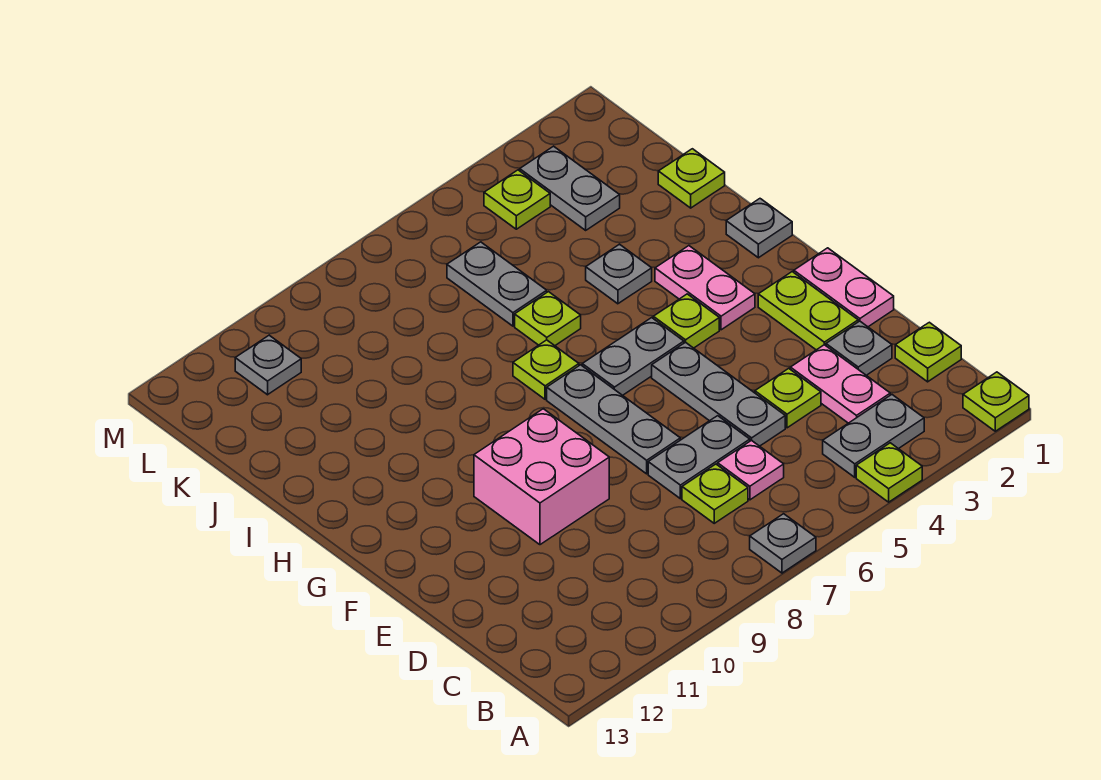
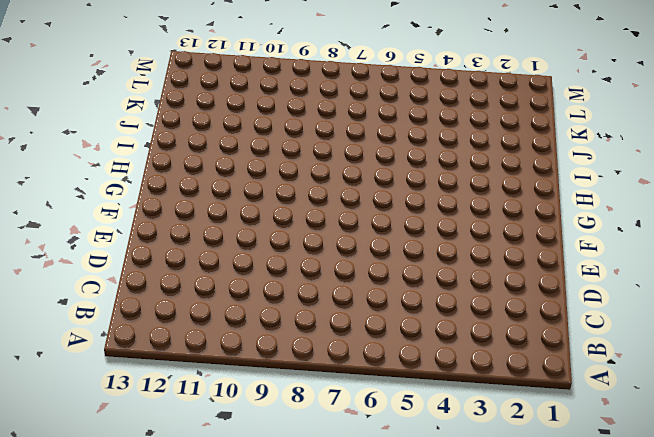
none -> lime 1x1 plate [963,372,1029,431]
none -> lime 1x1 plate [856,443,922,502]
none -> grey 1x1 plate [750,514,816,573]

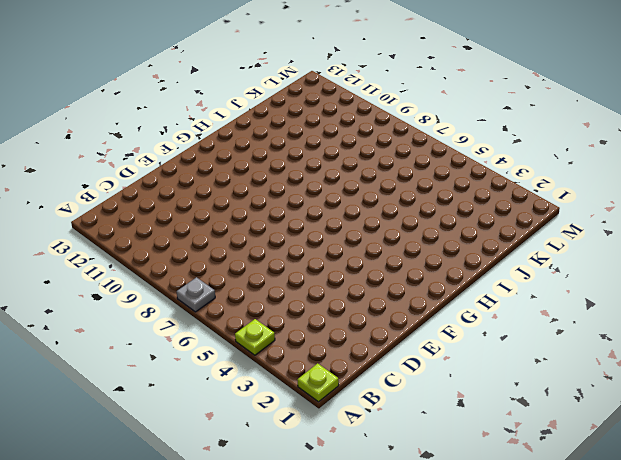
none -> grey 1x2 plate [823,395,924,477]
none -> lime 1x1 plate [895,322,961,382]
none -> pink 1x2 plate [790,345,890,423]

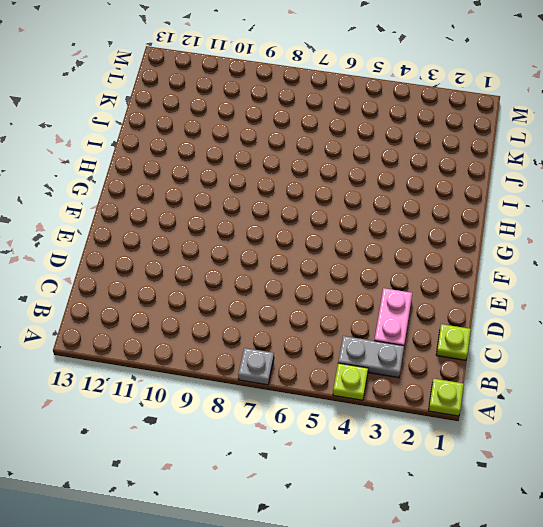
none -> pink 1x1 plate [718,440,784,500]
none -> lime 1x1 plate [682,464,748,523]
none -> grey 1x1 plate [826,321,892,375]

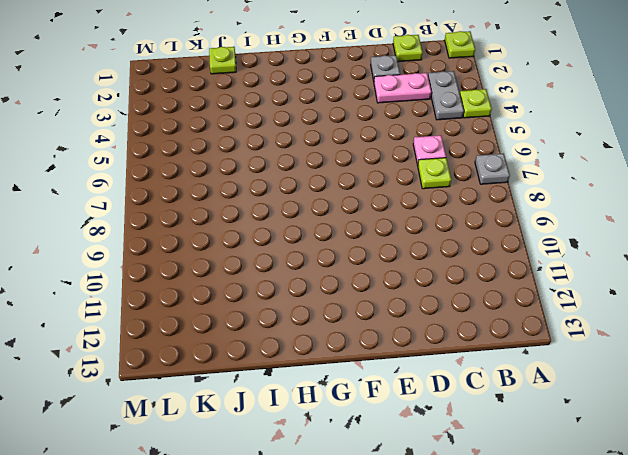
none -> lime 1x1 plate [755,368,821,428]
none -> grey 1x3 plate [652,342,785,446]
none -> grey 1x2 plate [648,416,750,499]

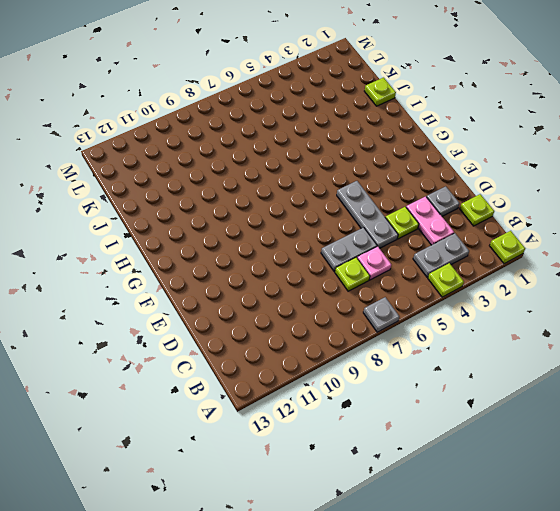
none -> pink 1x2 plate [794,248,894,327]
none -> lime 1x2 plate [758,272,858,350]
none -> grey 1x3 plate [547,365,680,474]

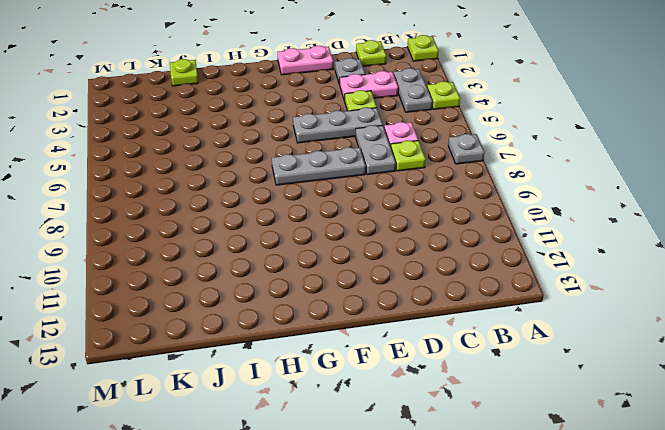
none -> lime 1x2 plate [758,272,858,350]
none -> pink 2x2 brick [474,409,609,545]
none -> pink 1x2 plate [655,246,755,330]

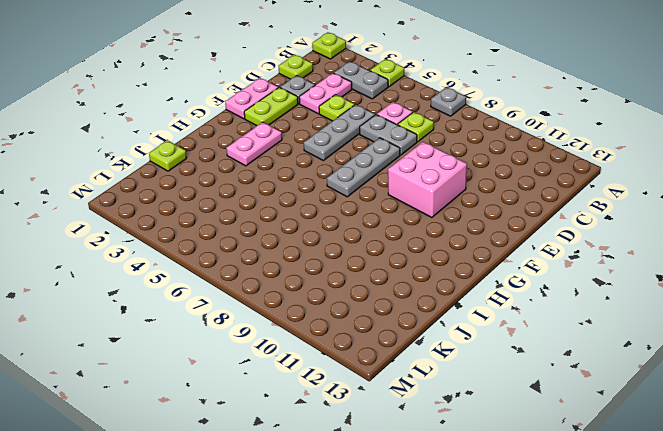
none -> lime 1x1 plate [653,294,719,348]
none -> grey 1x2 plate [582,318,684,395]
none -> grey 1x1 plate [726,199,792,258]

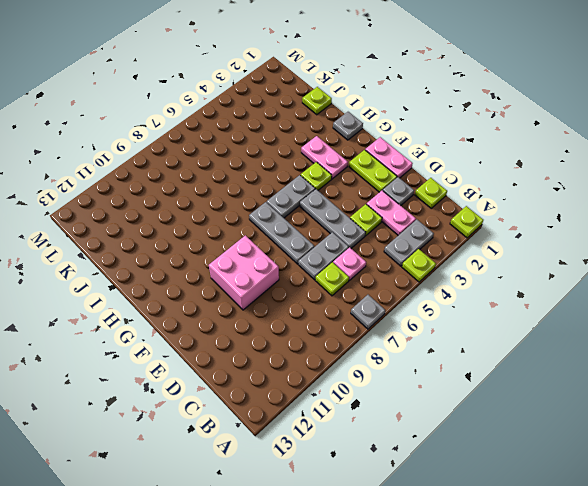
none -> lime 1x1 plate [513,340,579,399]
none -> grey 1x1 plate [586,244,652,304]
none -> lime 1x1 plate [515,292,581,346]

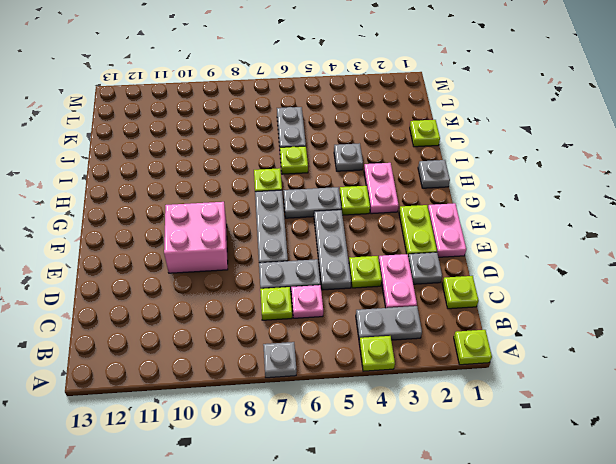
none -> grey 1x2 plate [520,146,620,230]
none -> lime 1x1 plate [484,170,550,229]
none -> grey 1x1 plate [235,335,301,395]

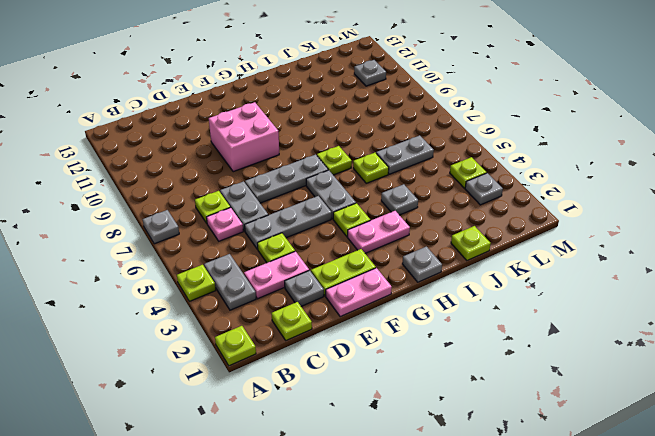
grey 1x1 plate [465,173,503,205] -> grey 1x2 plate [520,146,620,230]

